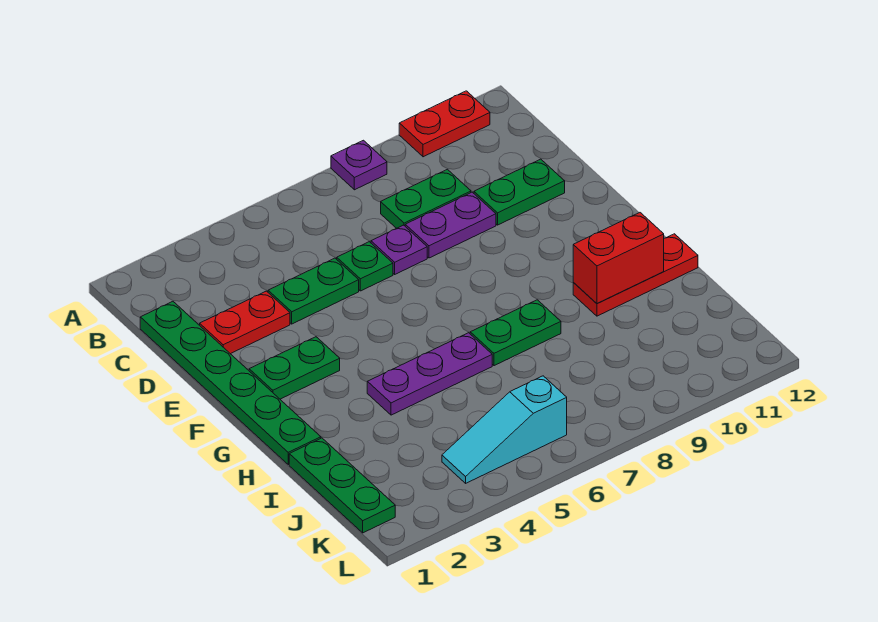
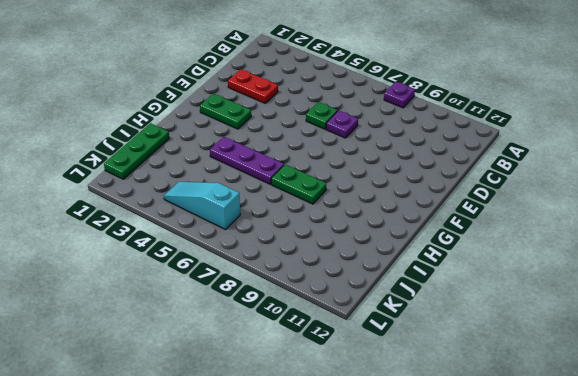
none -> red 1x2 plate [399,91,490,157]
none -> green 1x6 plate [140,302,321,464]
none -> green 1x2 plate [381,169,471,228]

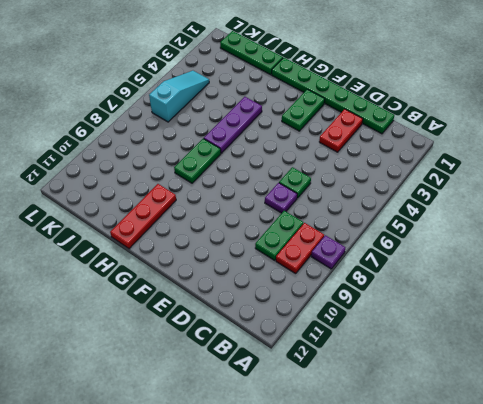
red 1x2 plate [276,223,324,274] -> red 1x2 plate moved to [399,91,490,157]
none -> green 1x2 plate [268,258,359,324]
none -> purple 1x2 plate [405,192,496,258]
none -> green 1x2 plate [474,159,565,225]

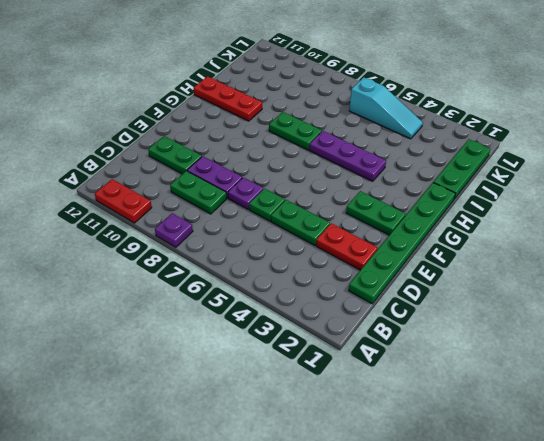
none -> red 1x2 brick [573,213,664,304]

